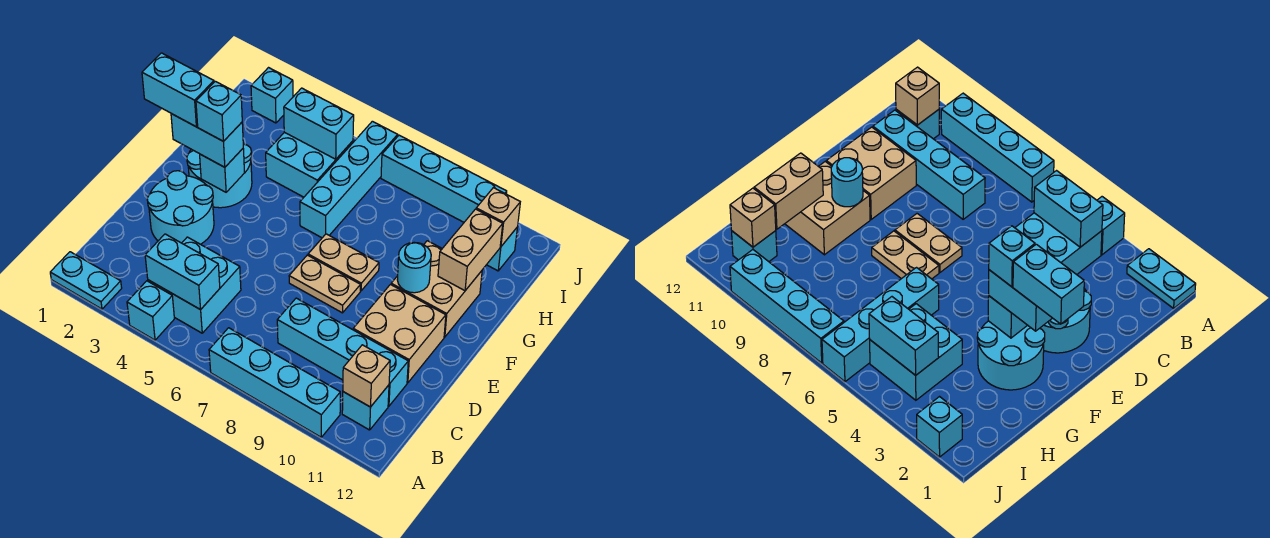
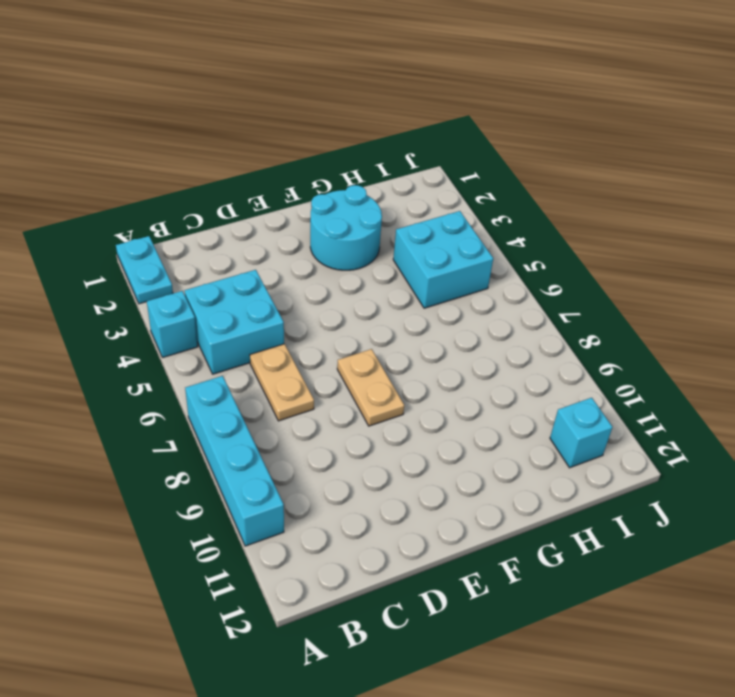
tan 1x2 plate [250,344,314,421] -> tan 1x2 plate moved to [308,234,379,291]
none -> cyan 1x1 brick [342,385,389,430]
none -> cyan 1x4 brick [277,298,408,406]
none -> cyan 2x2 round brick [147,171,214,244]

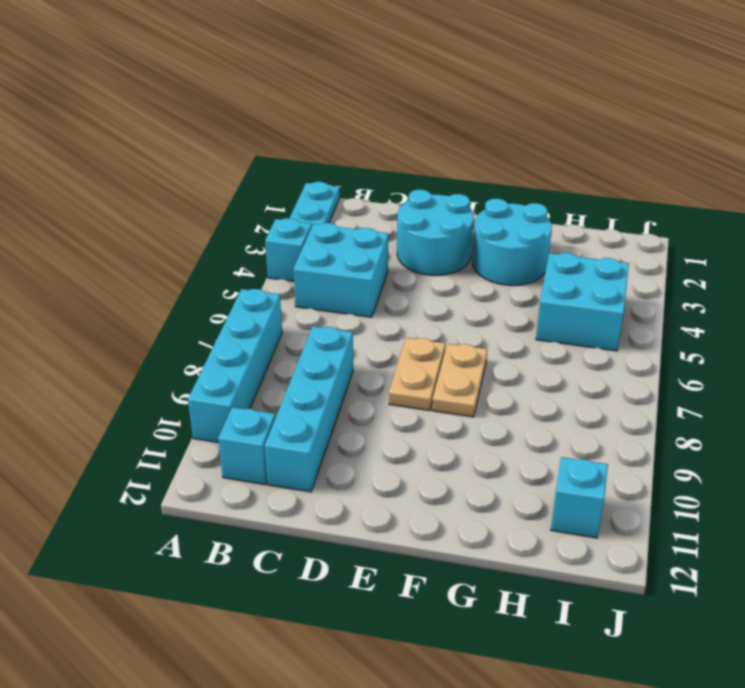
none -> tan 2x2 brick [353,285,446,383]
none -> tan 2x2 brick [391,241,482,337]
none -> cyan 1x4 brick [300,121,398,238]

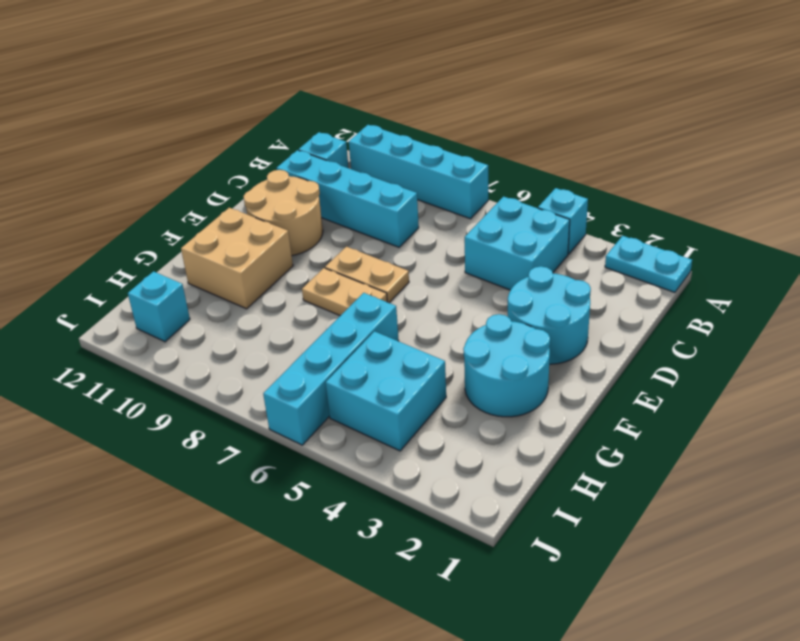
tan 2x2 round brick [244,170,323,255] -> tan 2x2 brick [353,285,446,383]
none -> cyan 1x1 brick [251,68,293,123]
none -> cyan 1x4 brick [381,135,507,222]
none -> cyan 1x2 brick [145,234,220,310]

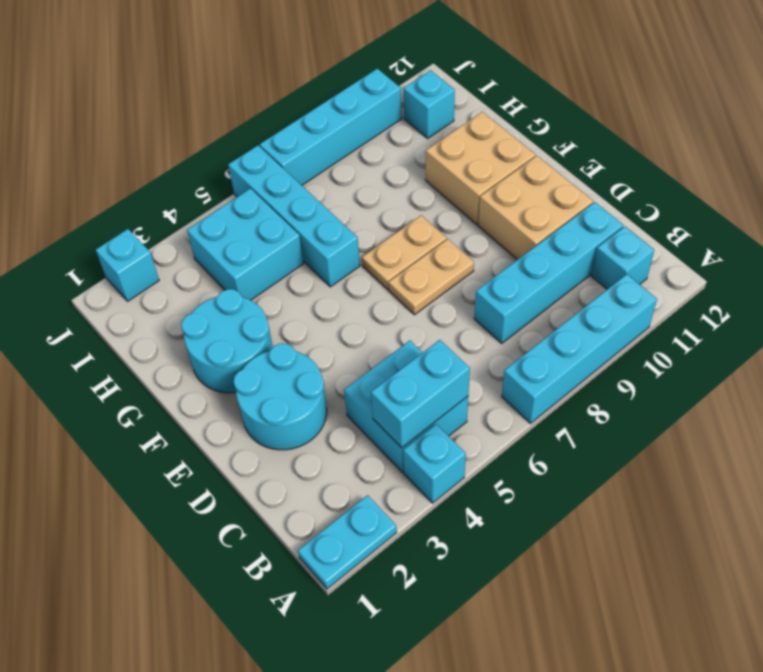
none -> tan 1x1 brick [343,345,390,407]
none -> cyan 1x1 brick [200,149,244,192]
none -> cyan 1x1 round brick [397,242,431,293]

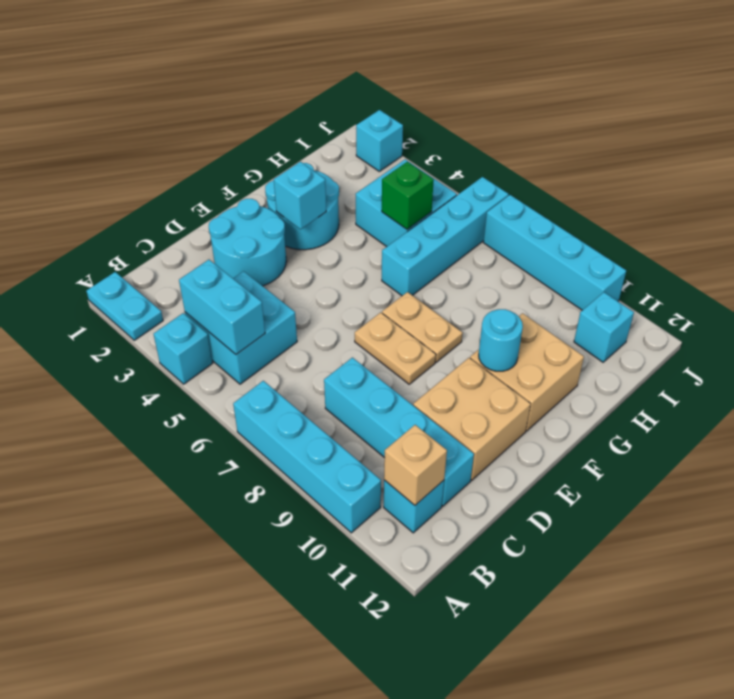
green 1x1 brick [382,162,434,229] -> none
none -> tan 1x2 brick [438,209,503,291]
none -> cyan 1x2 brick [284,88,354,159]
none -> tan 1x1 brick [476,188,520,247]

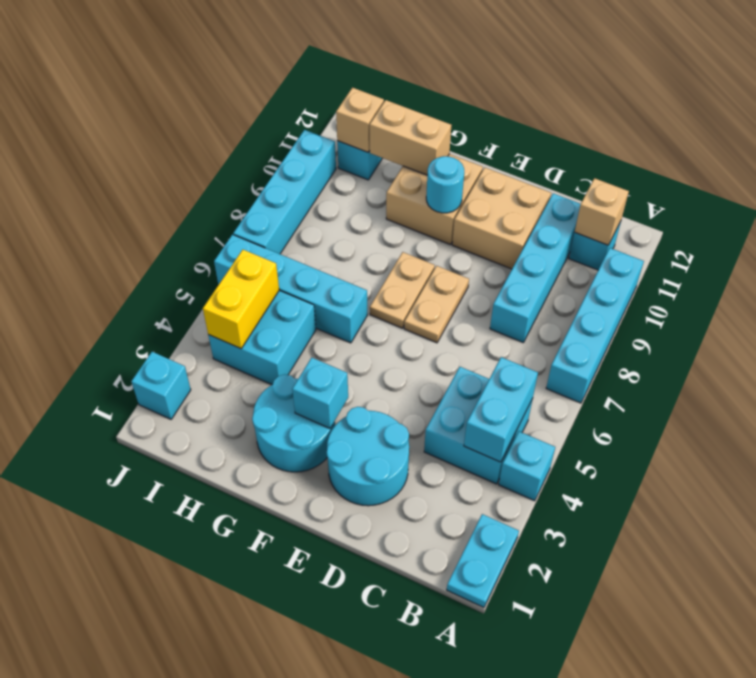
yellow 1x2 brick [203,250,279,349] -> cyan 1x2 brick [284,88,354,159]
none -> cyan 1x2 brick [171,114,243,167]
none -> cyan 1x2 brick [142,53,214,127]
none -> cyan 1x1 brick [196,81,242,141]

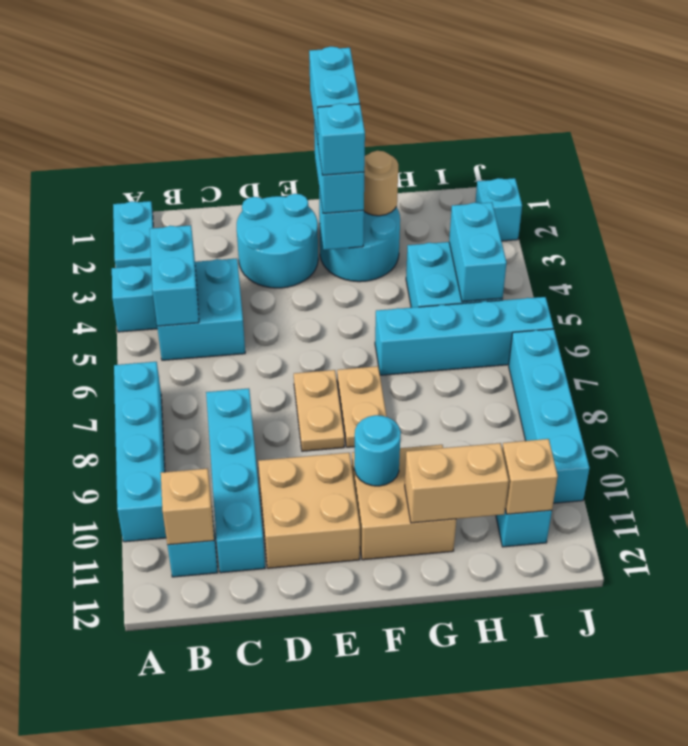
tan 1x1 round brick [364,151,398,216] -> none

